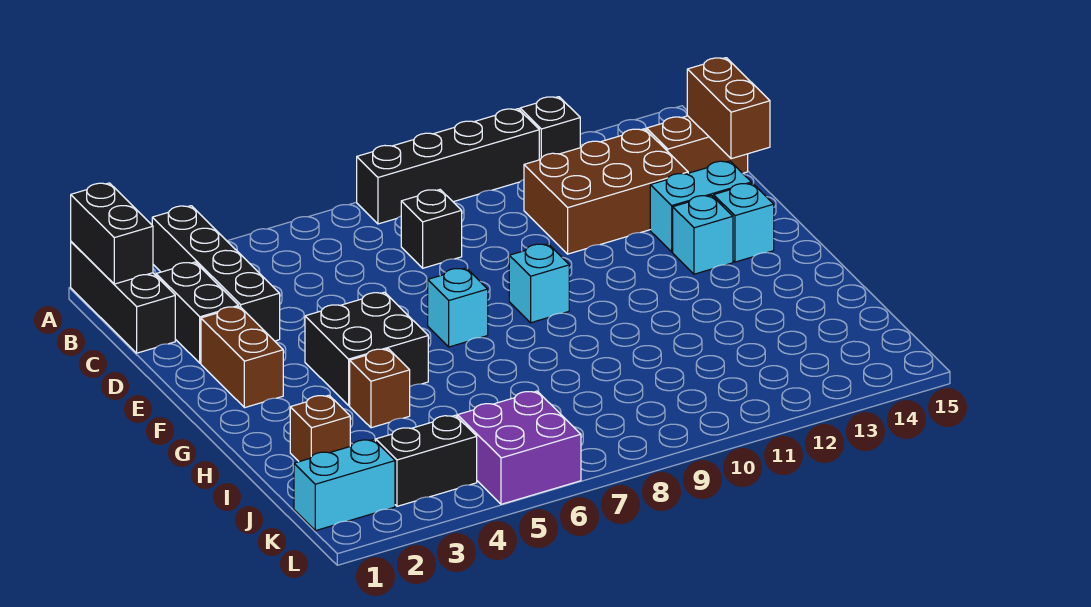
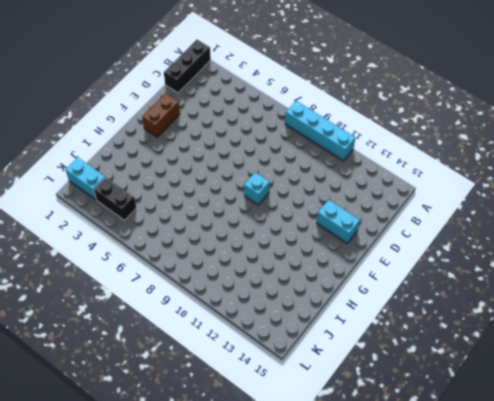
cyan 1x4 brick [285,101,356,161] -> black 1x4 brick [357,109,539,224]
none -> black 1x4 brick [152,206,280,341]
none -> black 1x1 brick [520,97,580,160]
none -> black 1x2 brick [156,262,239,363]

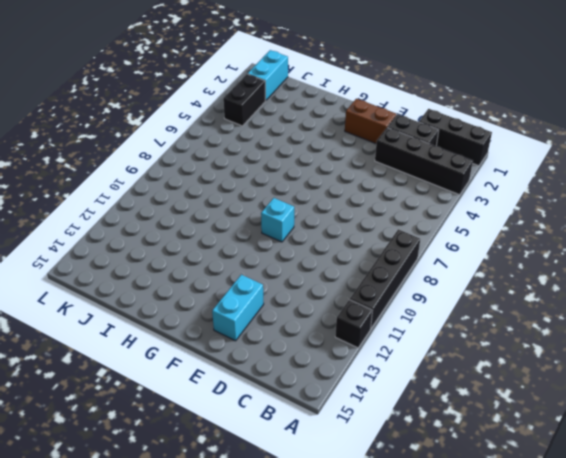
none -> black 1x1 brick [401,190,462,268]
none -> brown 2x3 brick [524,129,688,254]
none -> brown 1x2 brick [647,116,748,173]

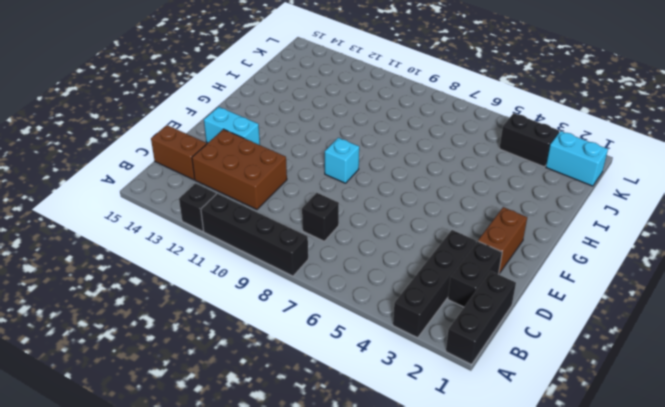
none -> black 2x2 brick [305,292,428,405]
none -> cyan 1x1 brick [428,268,488,347]
none -> cyan 1x1 brick [673,195,733,274]

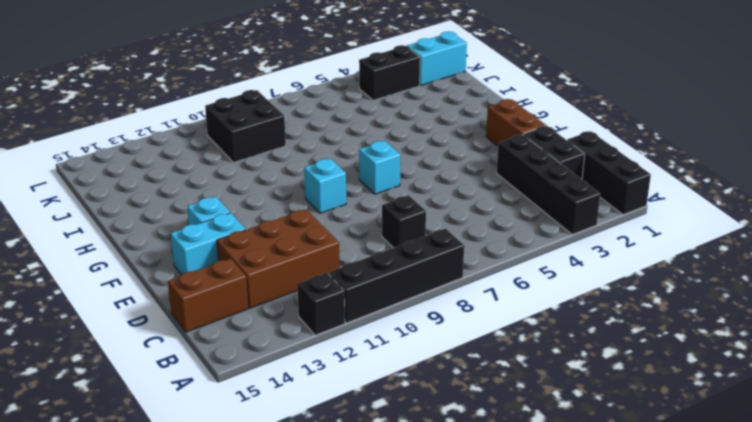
black 2x2 brick [205,90,286,162] -> black 2x2 brick moved to [305,292,428,405]
none -> cyan 1x1 brick [714,183,774,262]
none -> brown 1x1 brick [350,349,410,428]
none -> brown 1x1 brick [290,395,350,462]

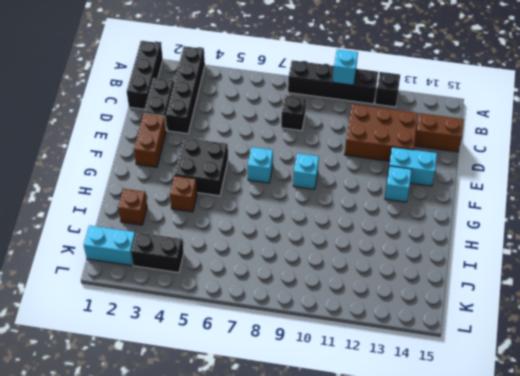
cyan 1x1 brick [333,49,358,85] -> cyan 1x1 brick moved to [714,183,774,262]
none -> purple 2x2 brick [457,391,581,504]
none -> black 1x2 brick [71,183,153,284]
none -> brown 1x2 brick [687,58,770,159]

